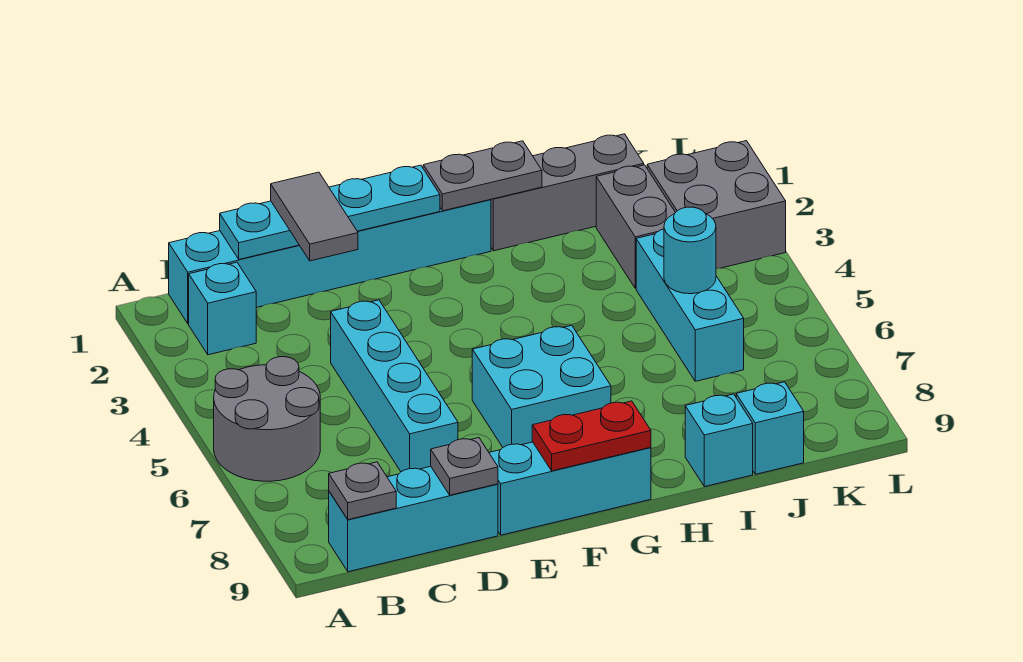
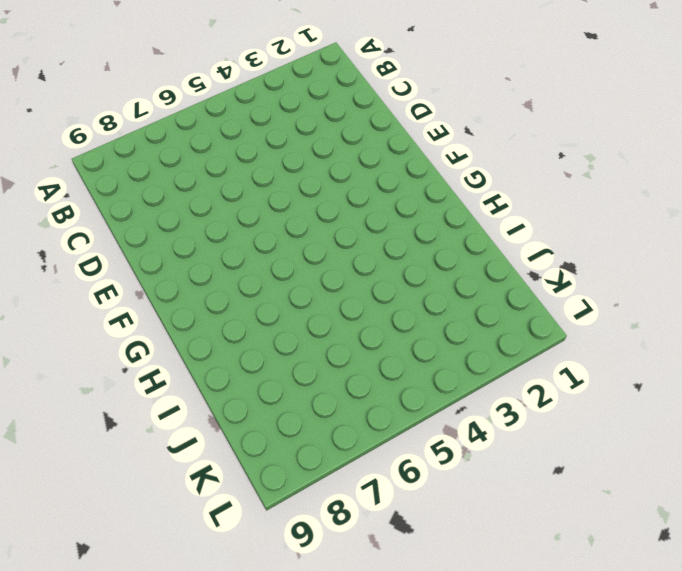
none -> grey 2x2 round brick [214,357,320,481]
none -> cyan 1x6 brick [169,199,491,324]
none -> cyan 1x1 brick [189,262,256,355]

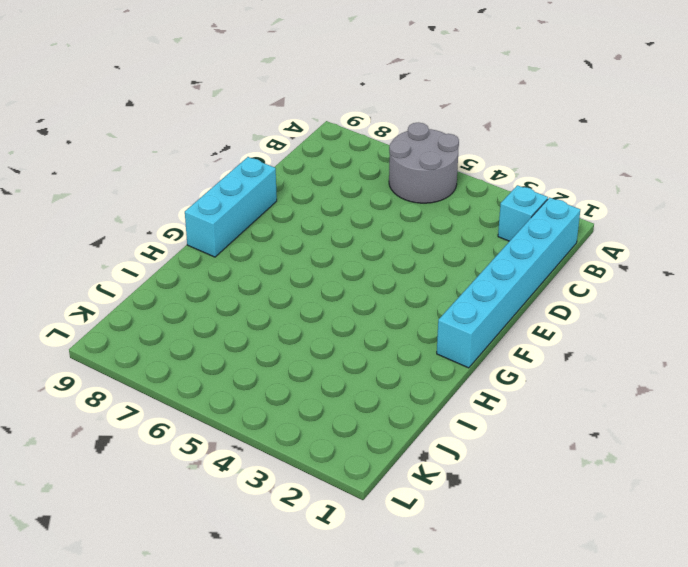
none -> cyan 1x3 brick [329,466,498,572]
none -> cyan 1x4 brick [331,300,458,472]
none -> cyan 2x2 brick [472,325,611,447]

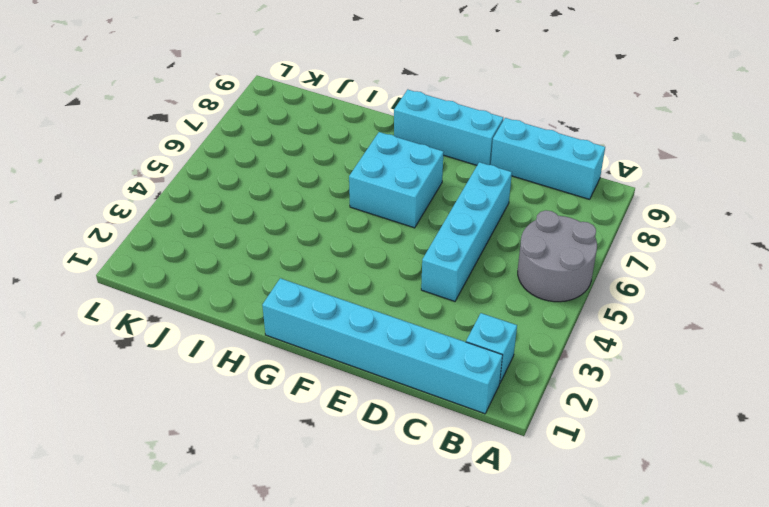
none -> grey 1x3 brick [491,134,644,251]
none -> cyan 1x1 brick [685,394,753,487]
none -> grey 1x2 brick [596,165,675,288]

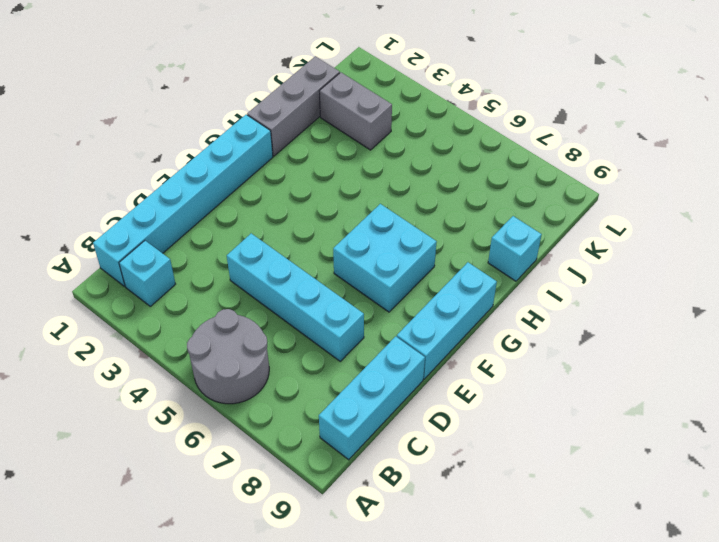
none -> cyan 1x3 brick [636,229,744,381]
none -> cyan 1x1 brick [736,382,804,474]
none -> grey 2x2 brick [647,141,786,269]

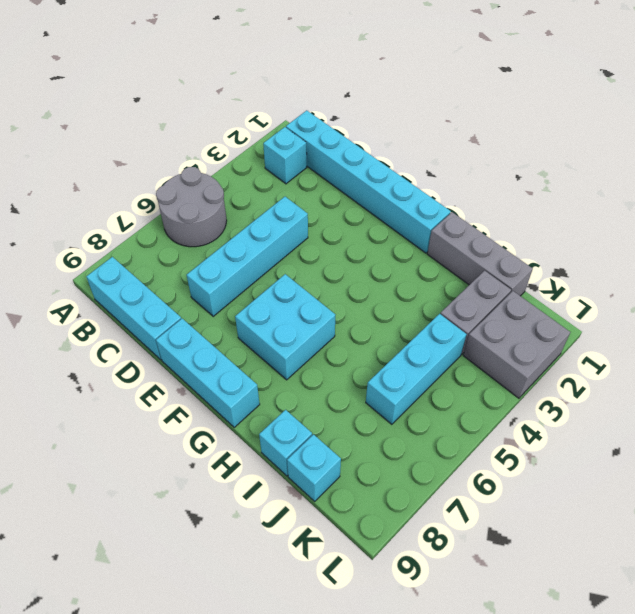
none -> grey 1x1 plate [329,462,396,520]
none -> cyan 1x4 plate [220,165,440,259]
none -> grey 1x1 plate [431,438,498,495]

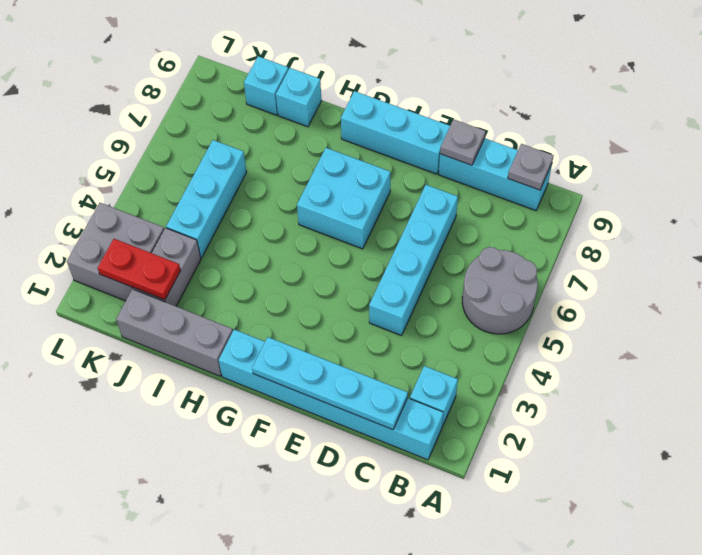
red 1x2 plate [98,239,181,300] -> red 1x2 plate moved to [532,401,651,471]
none -> grey 1x2 plate [423,141,542,211]
none -> cyan 1x1 round brick [664,207,716,294]
none -> grey 1x2 tile [271,172,358,261]

